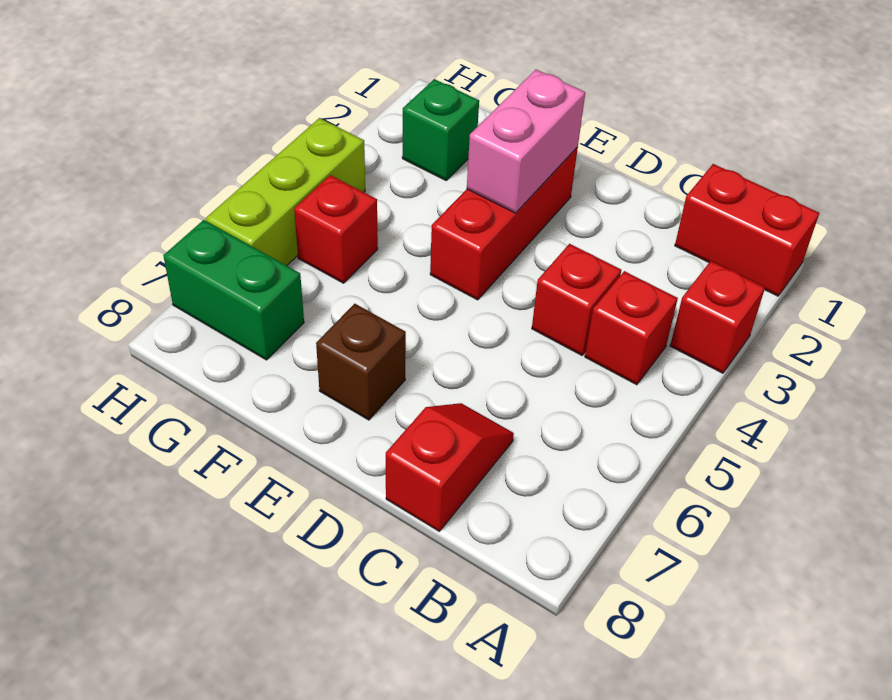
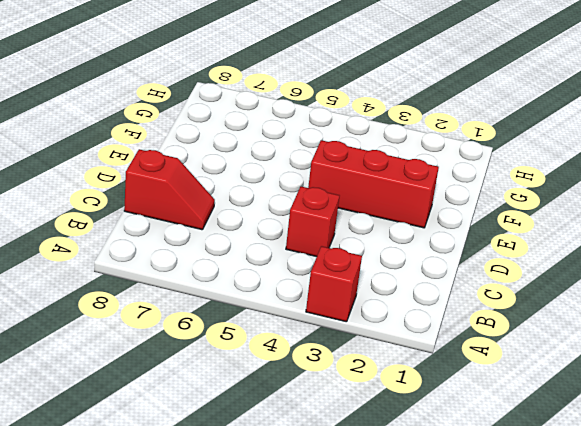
none -> red 1x2 brick [675,164,819,296]
none -> red 1x1 brick [585,271,678,385]
none -> brown 1x1 brick [316,304,406,420]

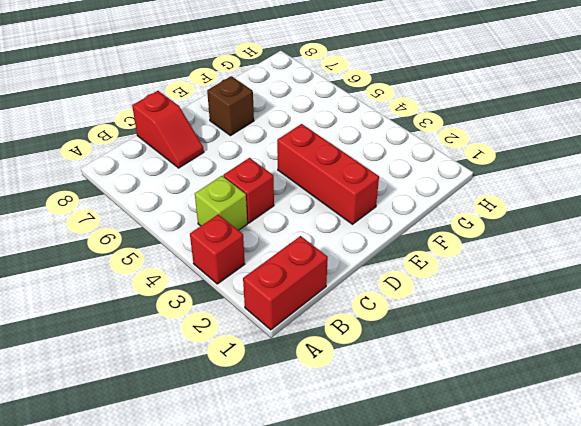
lime 1x1 brick [195,176,247,230] -> red 1x1 brick [585,271,678,385]
none -> green 1x1 brick [402,79,479,180]
none -> red 1x1 brick [294,175,378,283]
none -> green 1x2 brick [163,220,304,360]

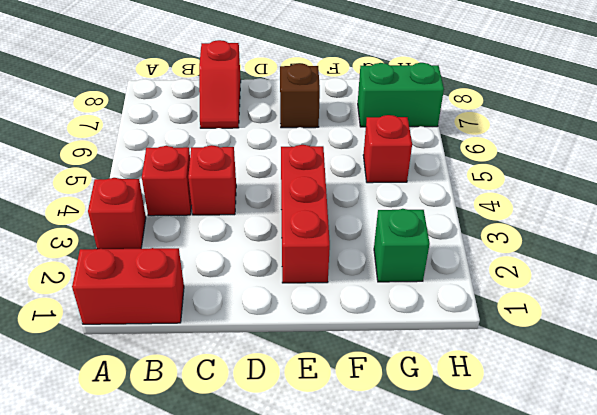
none -> lime 1x3 brick [206,118,365,266]
none -> pink 1x2 brick [467,70,585,213]

